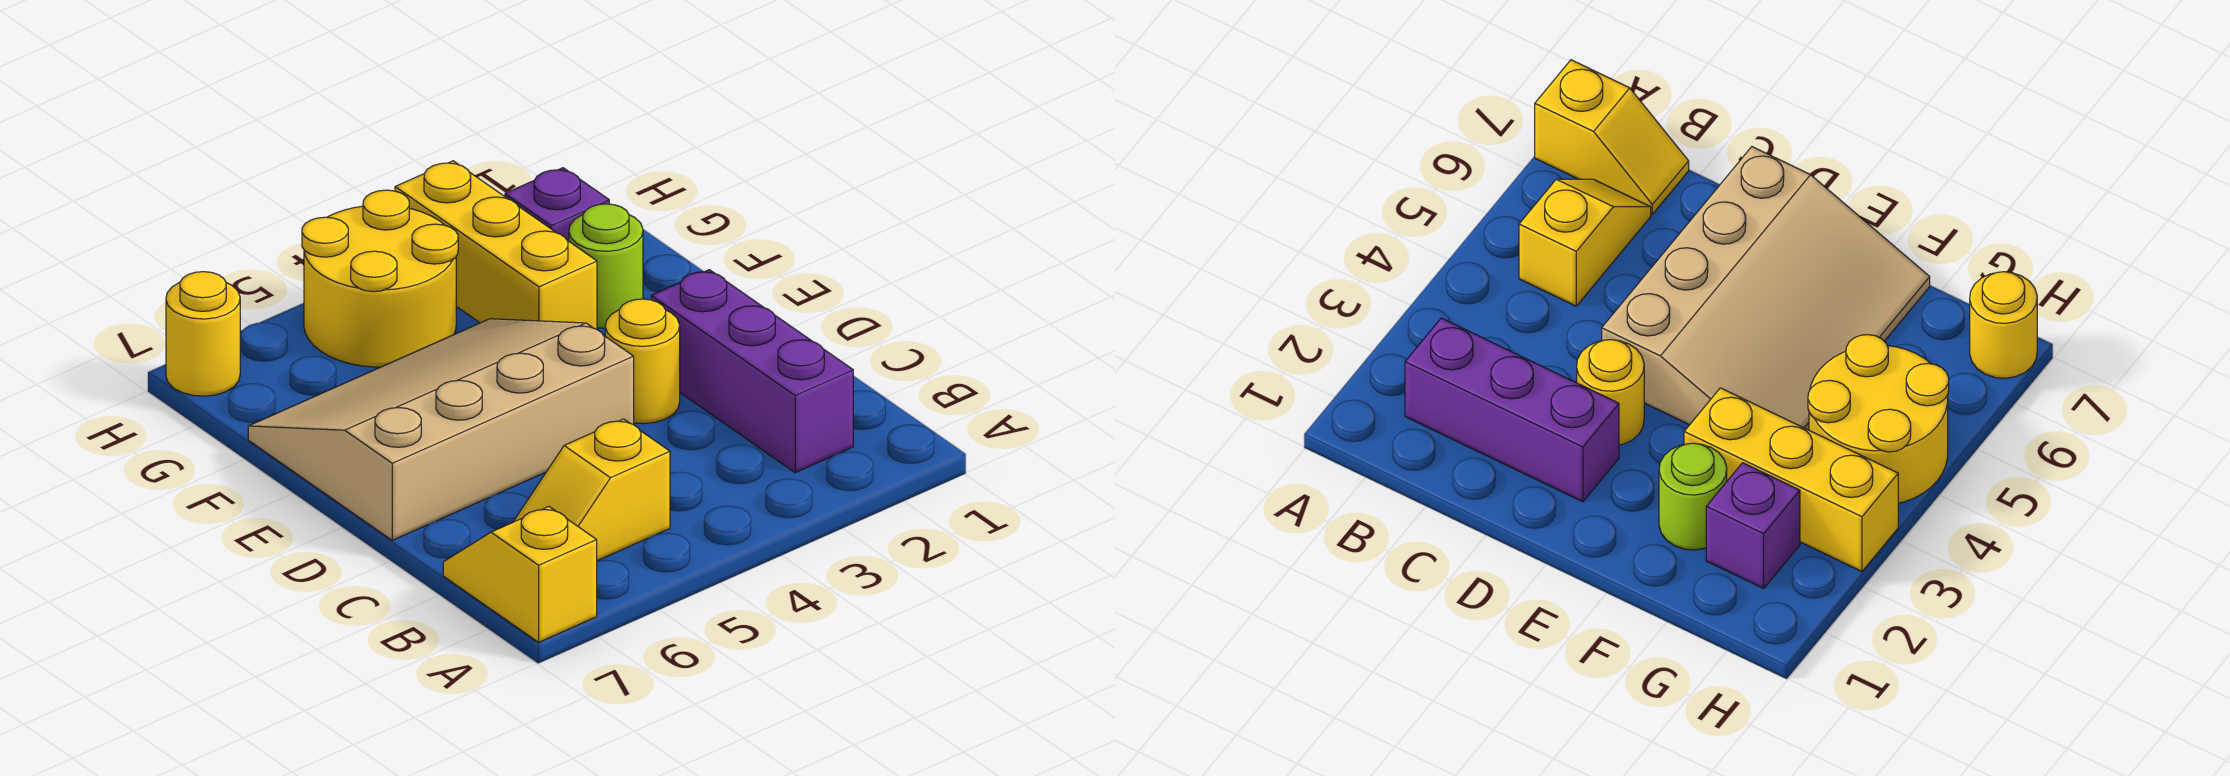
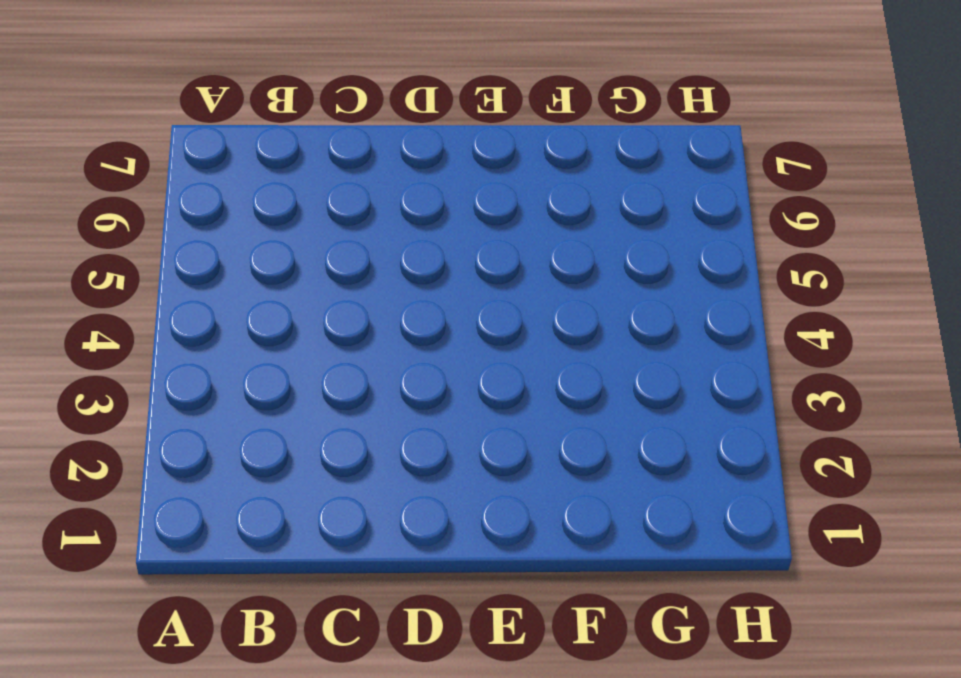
none -> yellow 1x2 slope [443,507,597,642]
none -> purple 1x3 brick [651,270,853,473]

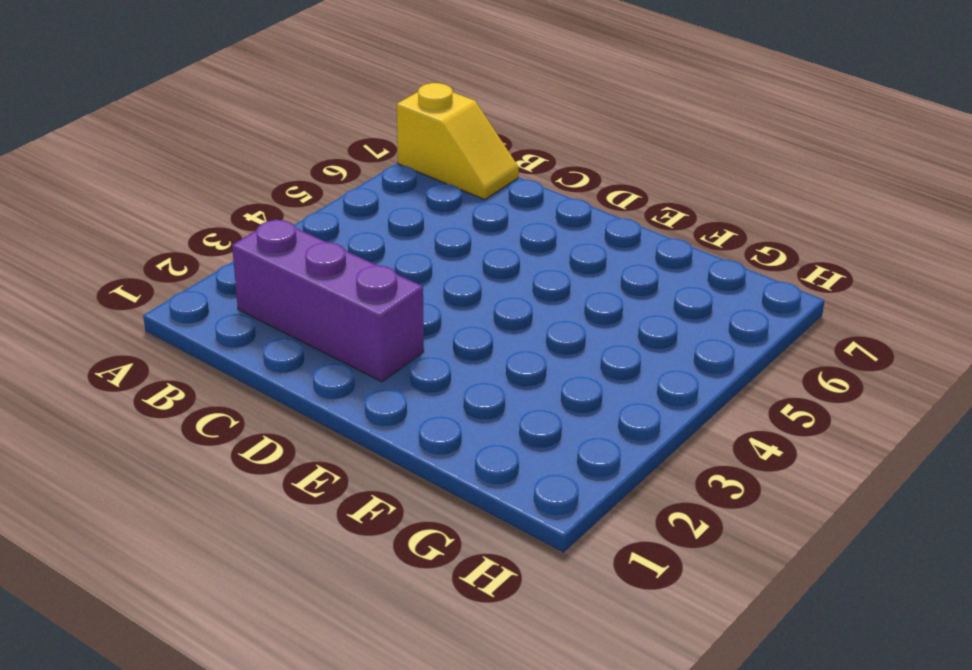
none -> yellow 1x2 slope [513,419,670,561]
none -> yellow 1x1 round brick [605,299,680,424]

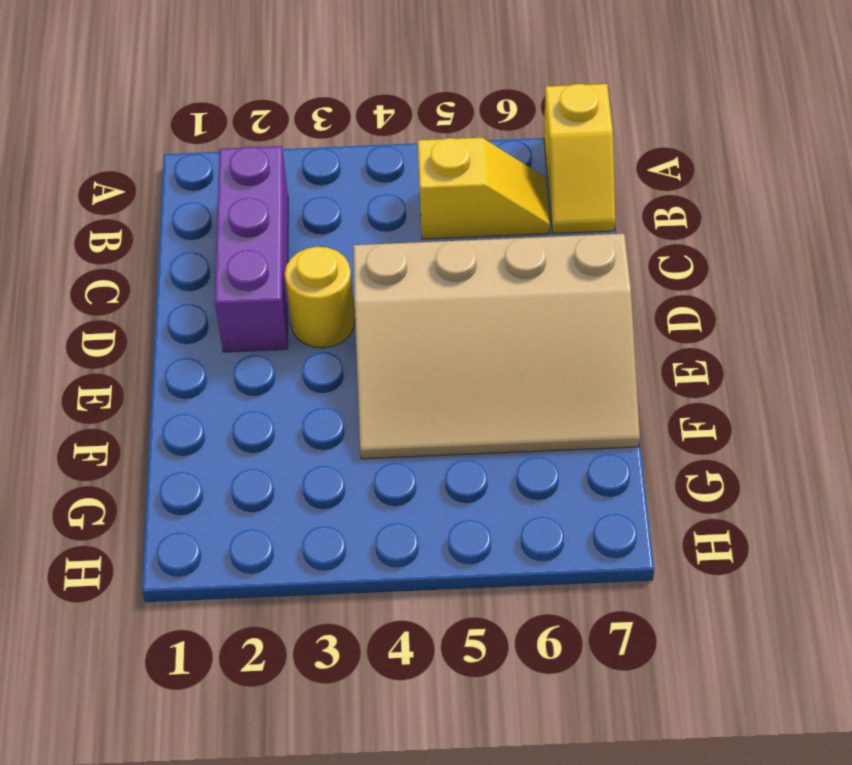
none -> lime 1x1 round brick [569,204,643,328]
none -> yellow 1x3 brick [395,161,597,329]

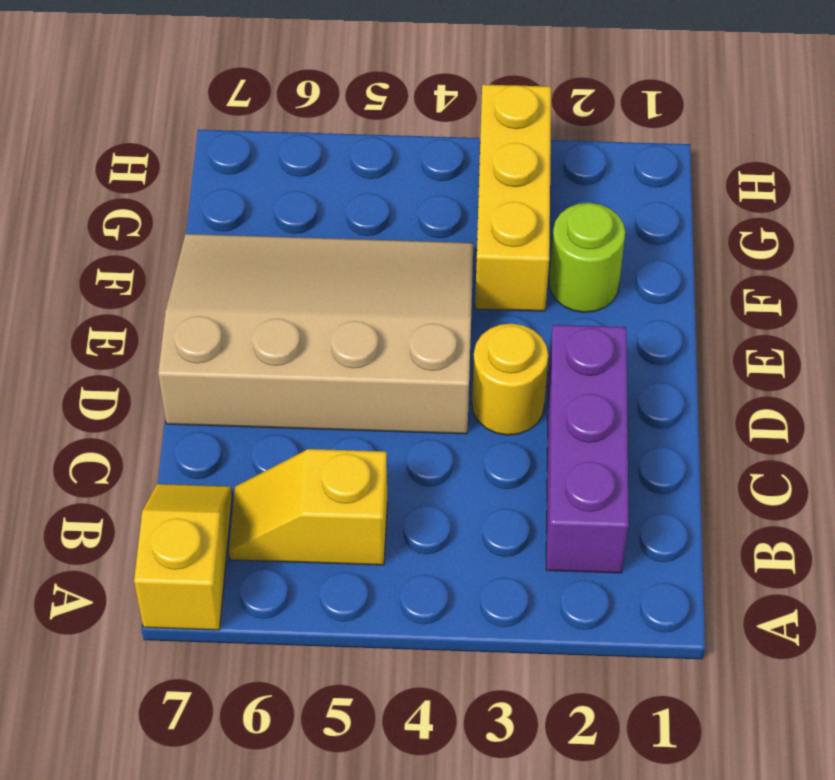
none -> purple 1x1 brick [505,168,609,241]
none -> yellow 2x2 round brick [302,190,458,367]

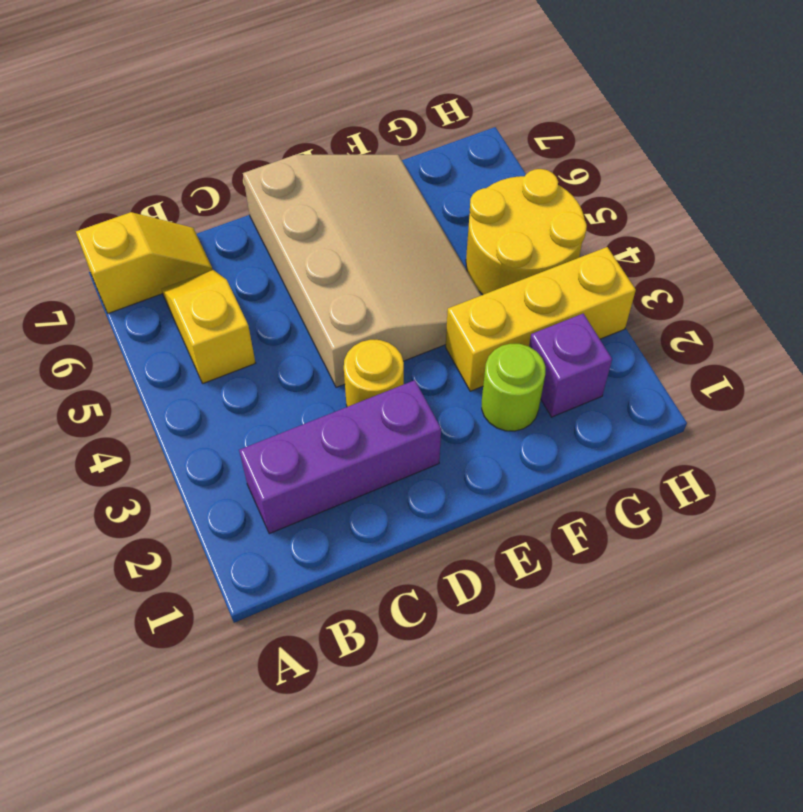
none -> yellow 1x1 round brick [166,272,240,396]

